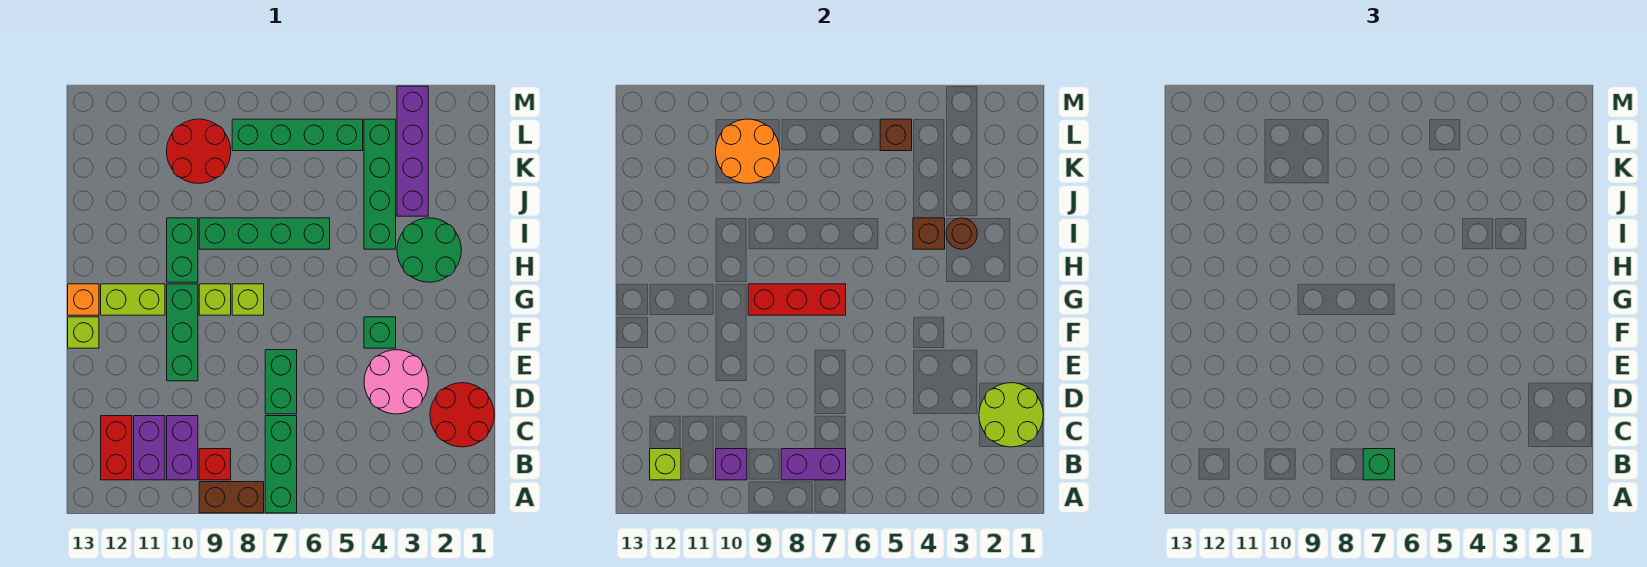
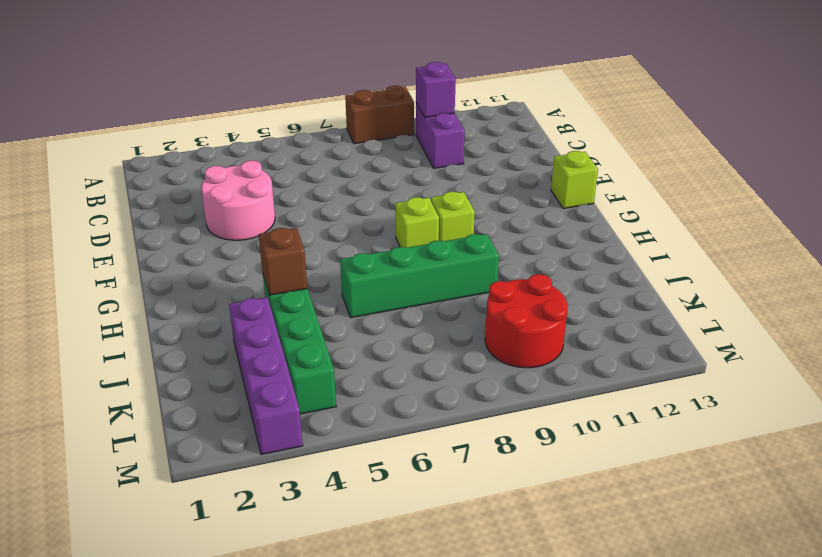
none -> green 1x3 brick [265,416,297,513]
none -> red 1x1 brick [199,449,231,480]
none -> purple 1x2 brick [134,416,165,480]
none -> red 1x2 brick [101,416,132,480]

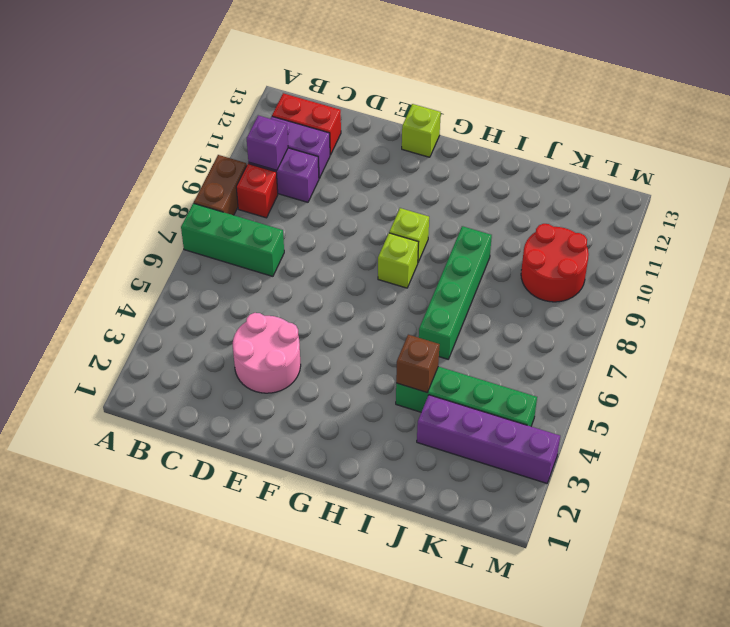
none -> red 2x2 round brick [430,383,494,447]
none -> green 1x2 brick [265,350,297,414]
none -> green 1x3 brick [167,284,198,381]
none -> green 1x1 brick [364,317,396,348]

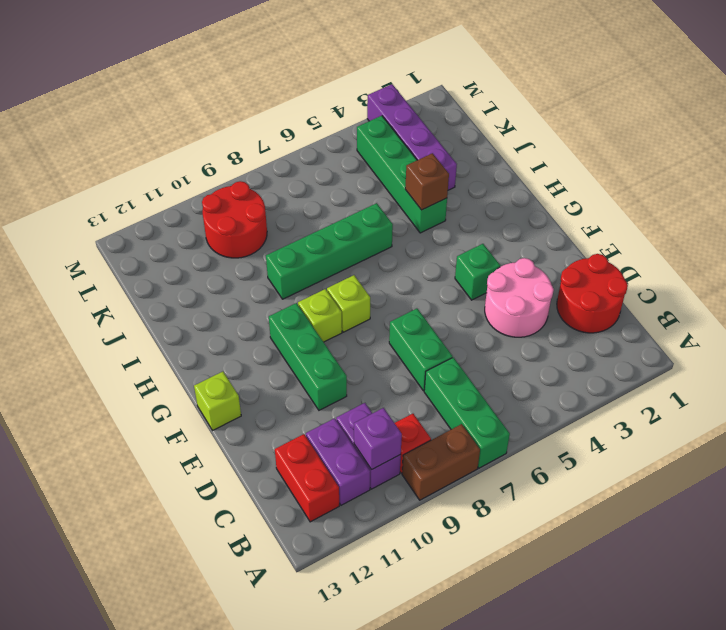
none -> lime 1x2 brick [101,284,165,315]
none -> orange 1x1 brick [68,284,99,315]
none -> green 2x2 round brick [397,218,461,282]
none -> green 1x2 brick [167,218,198,282]

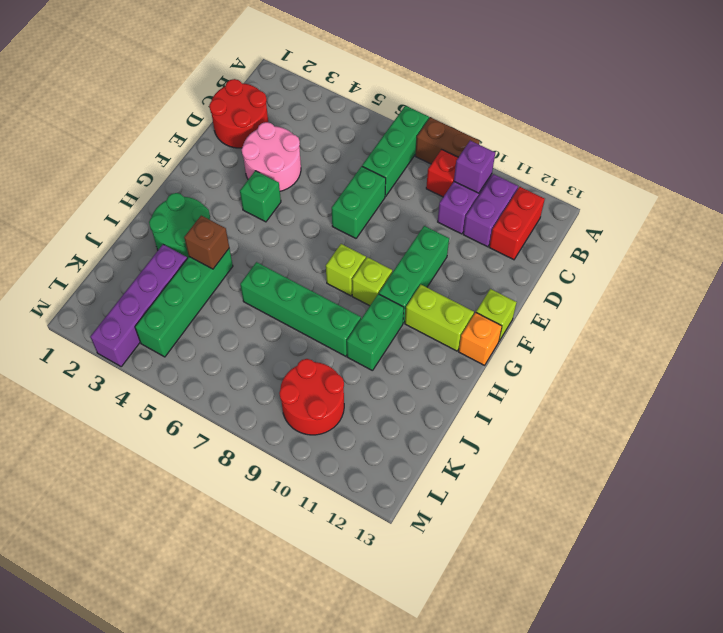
none -> green 1x4 brick [232,119,363,151]
none -> purple 1x2 brick [781,449,846,480]
none -> lime 1x1 brick [650,449,681,480]
none -> lime 2x2 round brick [979,383,1043,447]

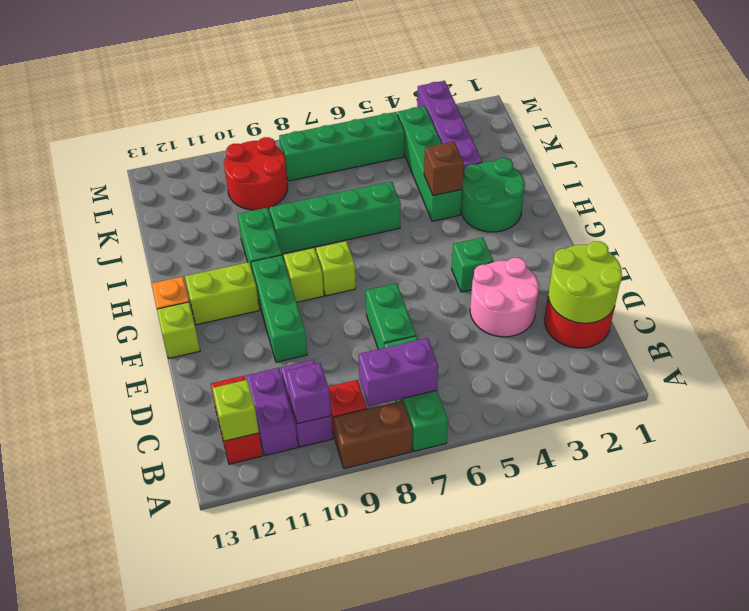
none -> red 1x3 brick [748,284,846,315]
none -> brown 1x1 round brick [946,218,977,249]
none -> orange 2x2 round brick [716,119,780,183]
none -> brown 1x1 brick [880,119,912,151]

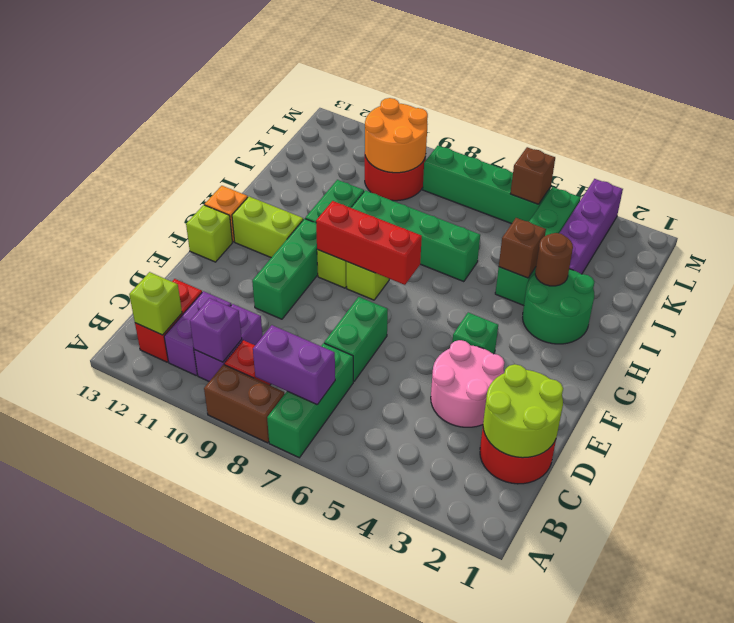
none -> green 1x1 brick [1363,449,1395,480]

